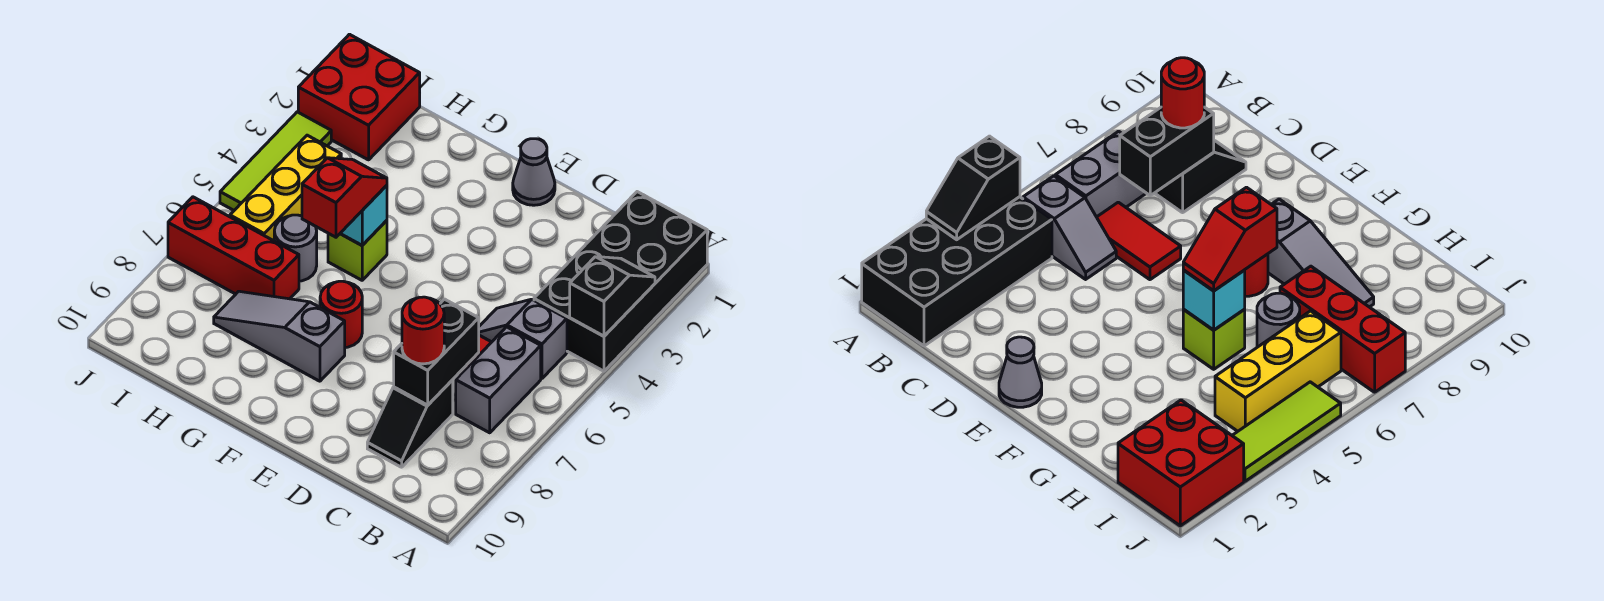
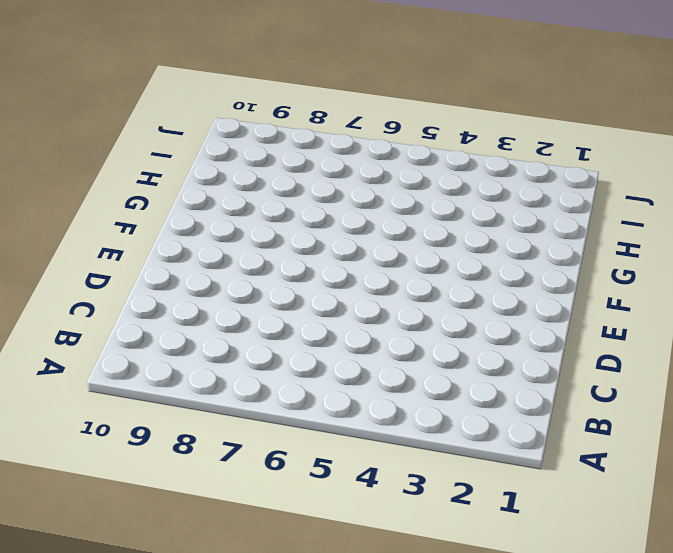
none -> black 2x4 brick [534,192,707,371]
none -> grey 1x2 slope [479,299,567,379]
none -> grey 1x2 brick [456,327,541,433]

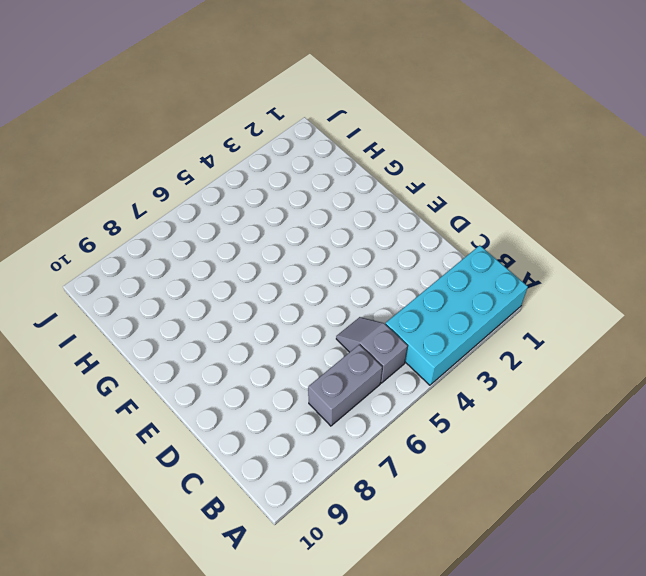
cyan 2x4 brick [385,245,528,385] -> black 2x4 brick [534,192,707,371]
none -> red 1x2 tile [1097,202,1181,280]
none -> black 1x2 slope [367,380,453,467]
none -> grey 1x1 cone [513,139,555,205]

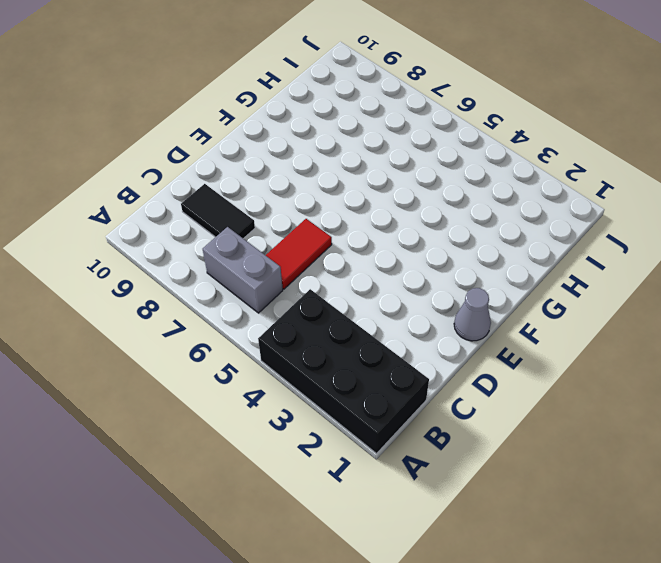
black 1x2 tile [181,184,255,239] -> black 1x2 slope [367,380,453,467]
none -> grey 1x2 slope [479,299,567,379]
none -> red 1x1 round brick [320,281,362,348]
none -> grey 1x3 slope [214,291,345,381]

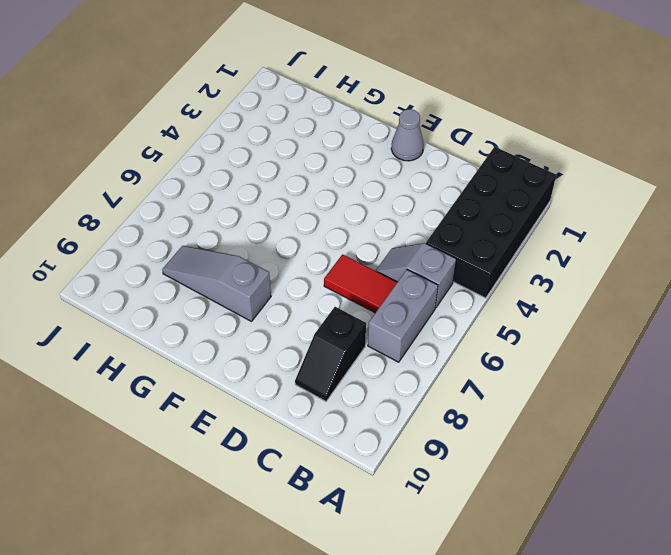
none -> red 1x1 round brick [320,281,362,348]
none -> lime 1x1 brick [328,220,387,280]
none -> grey 1x1 round brick [274,215,317,281]

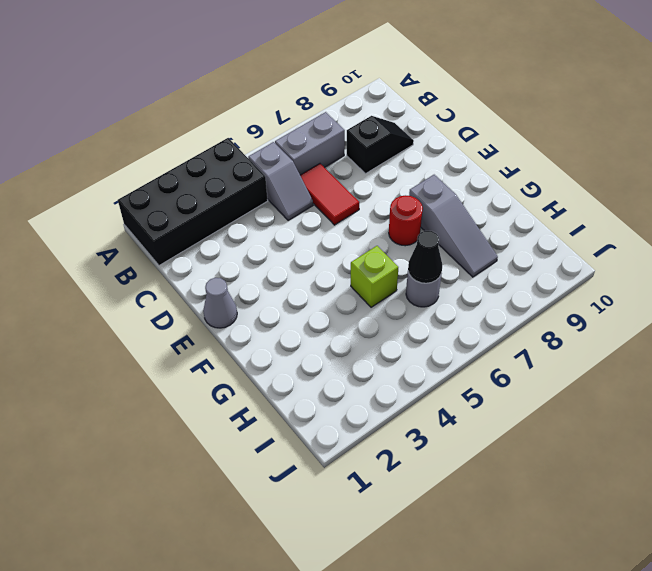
black 1x1 cone [408,231,442,283] -> none
none -> red 1x3 brick [168,197,299,299]
none -> red 2x2 brick [298,34,420,160]
none -> yellow 1x3 brick [230,135,341,241]

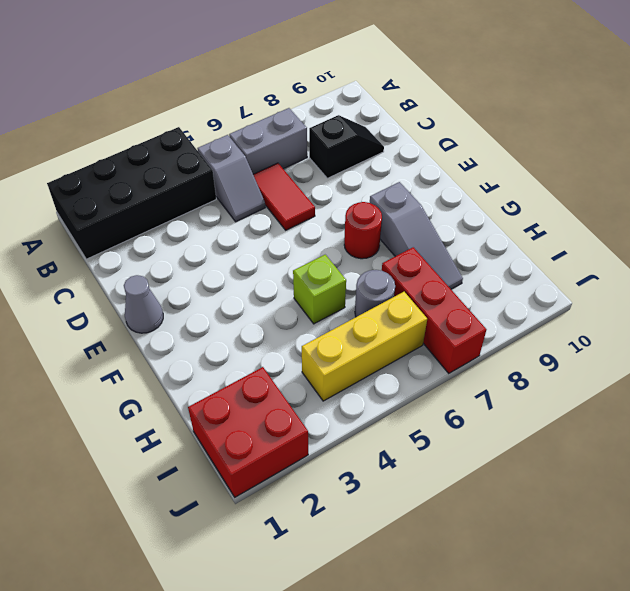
none -> lime 1x3 tile [220,112,331,210]
none -> black 1x2 slope [570,257,655,336]
none -> black 1x2 brick [394,299,479,405]

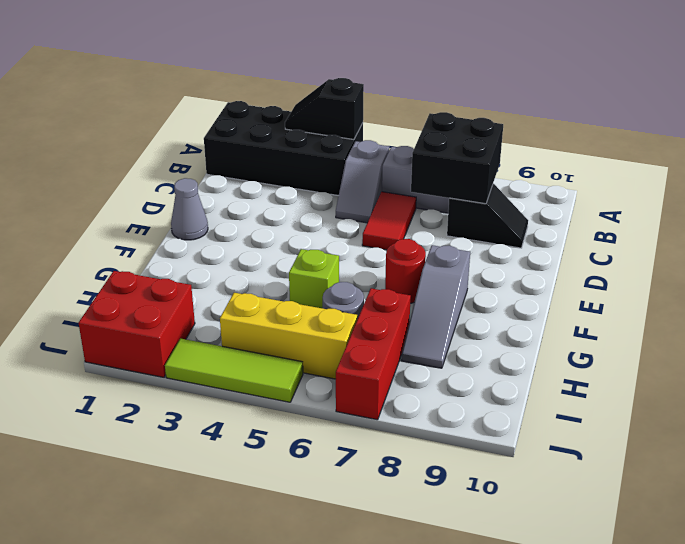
black 2x2 brick [411,112,503,204] -> black 1x2 brick [394,299,479,405]
none -> cyan 1x1 brick [340,185,387,245]
none -> red 1x1 round brick [402,297,444,364]
none -> red 1x2 slope [302,158,387,237]

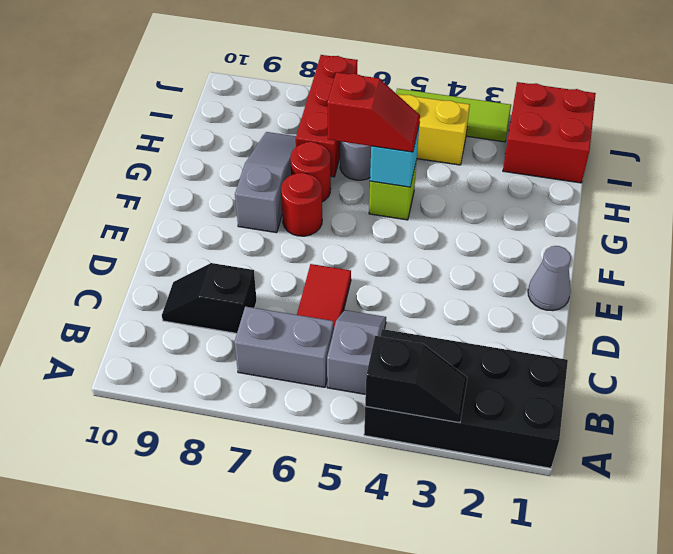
red 1x1 round brick [291,142,331,202] -> red 1x1 round brick moved to [402,297,444,364]
none -> black 1x2 brick [394,299,479,405]

